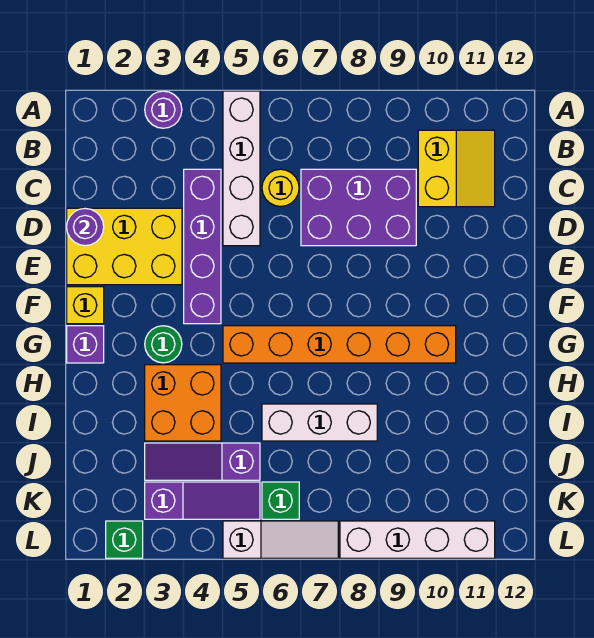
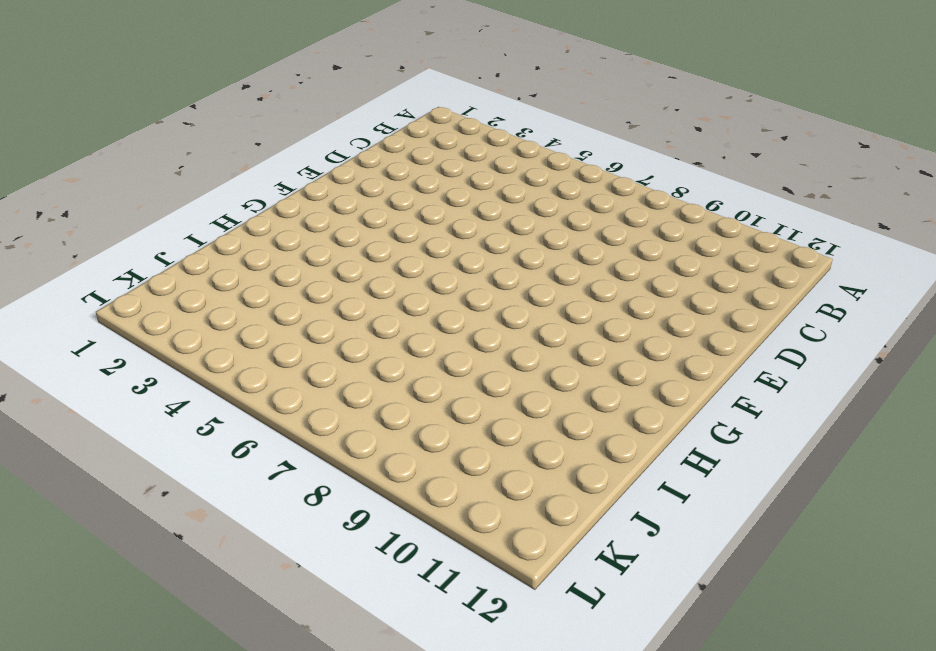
none -> purple 1x1 round brick [145,91,182,128]
none -> white 1x4 brick [223,91,260,246]
none -> yellow 2x2 slope [418,130,495,207]

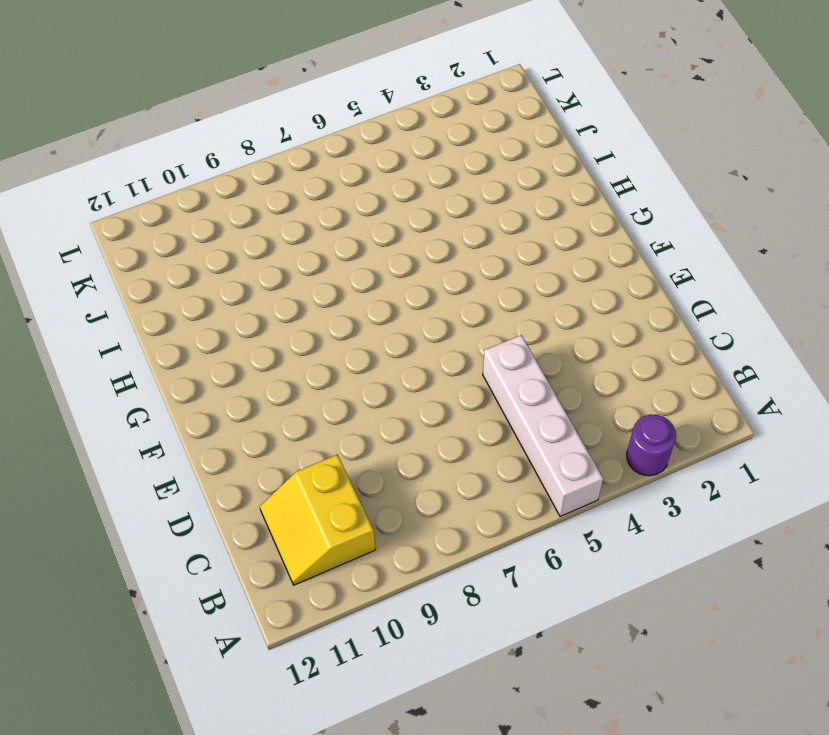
none -> purple 1x4 brick [184,169,221,324]
none -> yellow 1x1 round brick [262,169,299,207]
none -> purple 2x3 brick [301,169,416,246]

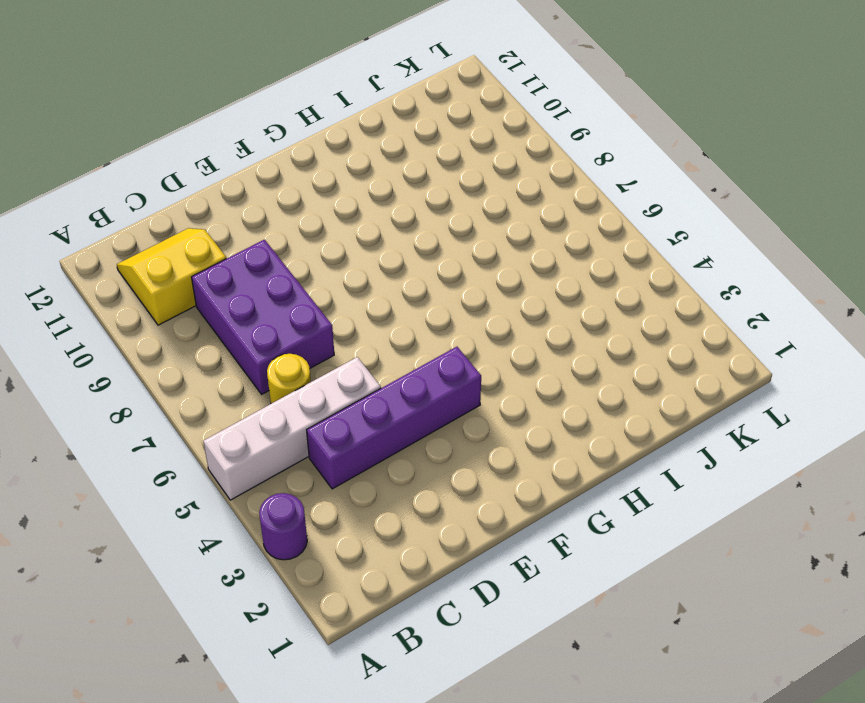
none -> yellow 2x3 brick [67,208,182,285]
none -> yellow 1x1 brick [67,287,104,324]
none -> purple 1x1 brick [67,326,104,363]

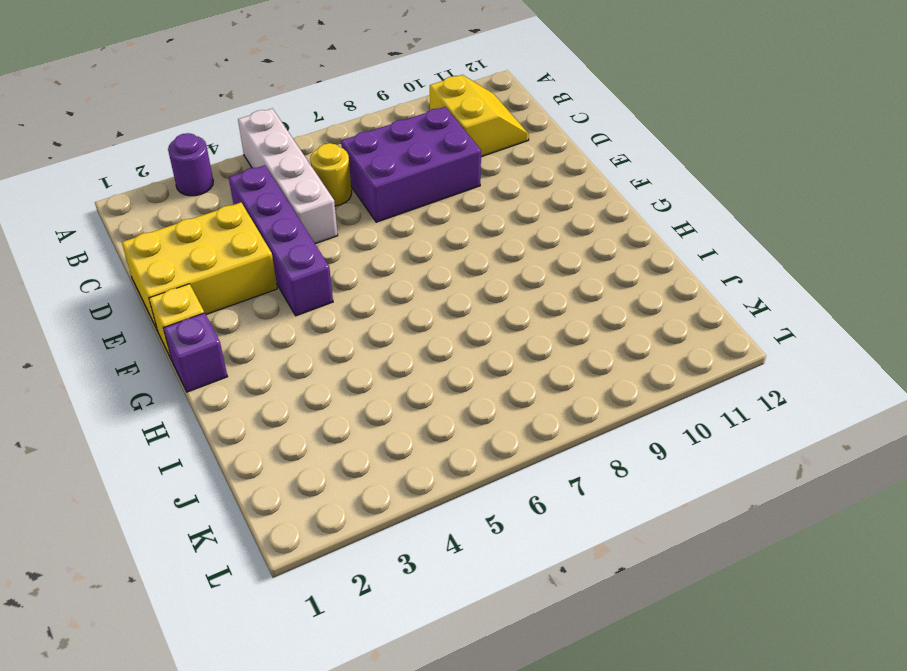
none -> green 1x1 round brick [145,326,182,363]
none -> orange 1x6 brick [223,326,456,363]
none -> orange 2x2 brick [145,365,221,441]

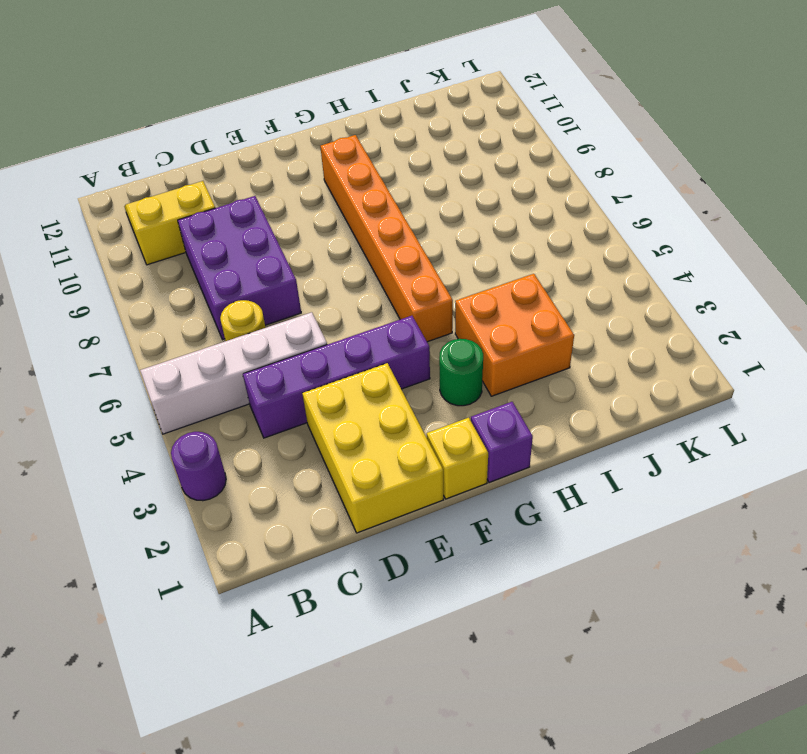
none -> white 1x3 brick [262,404,377,441]
none -> purple 1x3 slope [145,443,260,480]
none -> purple 1x3 slope [145,482,260,519]

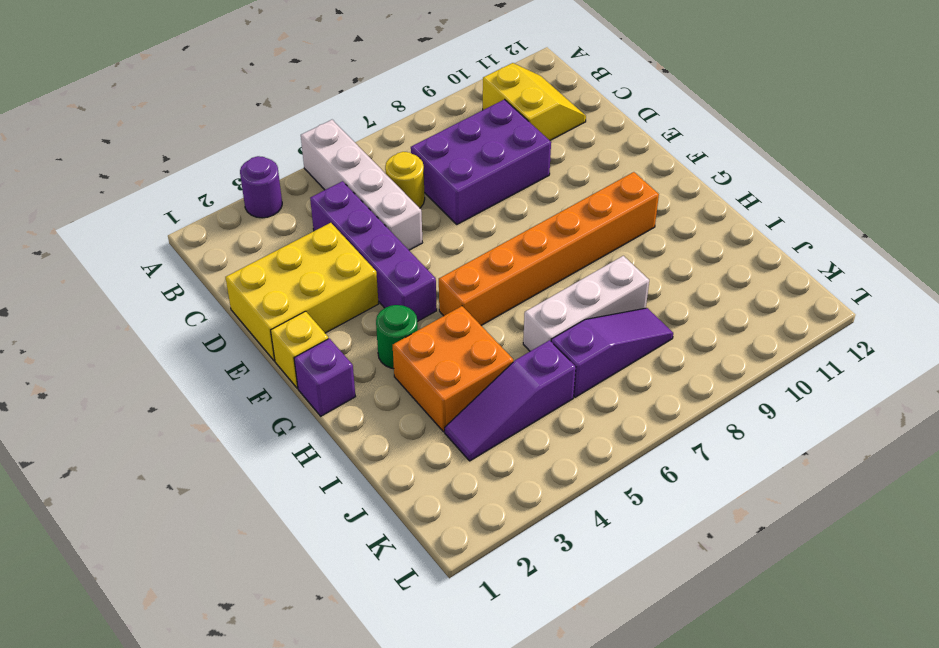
purple 1x3 slope [551,308,673,397] -> purple 1x3 slope moved to [145,482,260,519]
none -> green 1x1 brick [262,482,299,519]
none -> green 1x1 brick [106,521,143,558]
none -> white 1x3 slope [223,521,338,558]

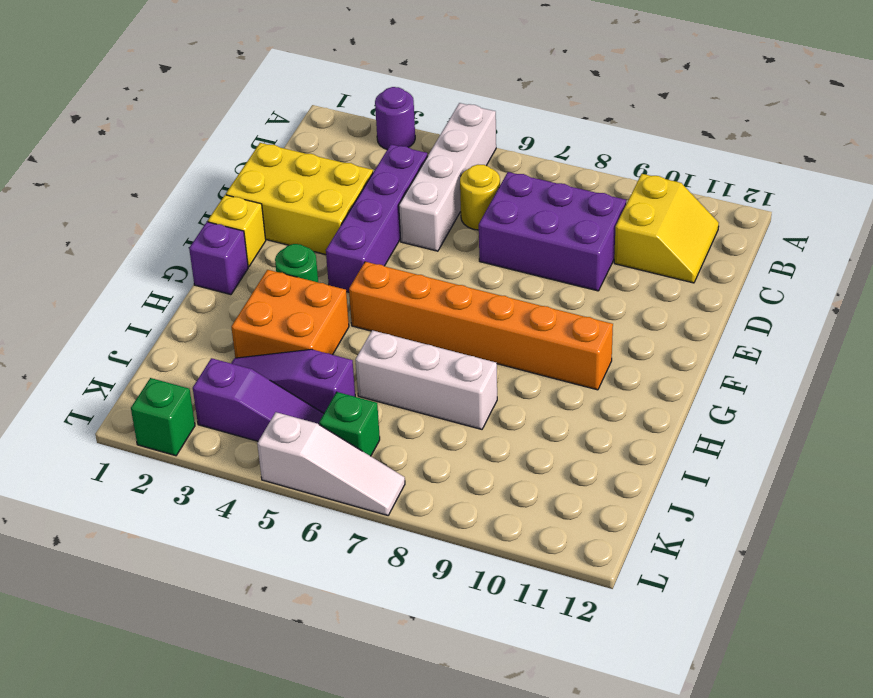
none -> white 1x4 brick [340,521,495,558]
none -> purple 1x1 round brick [67,208,104,246]

